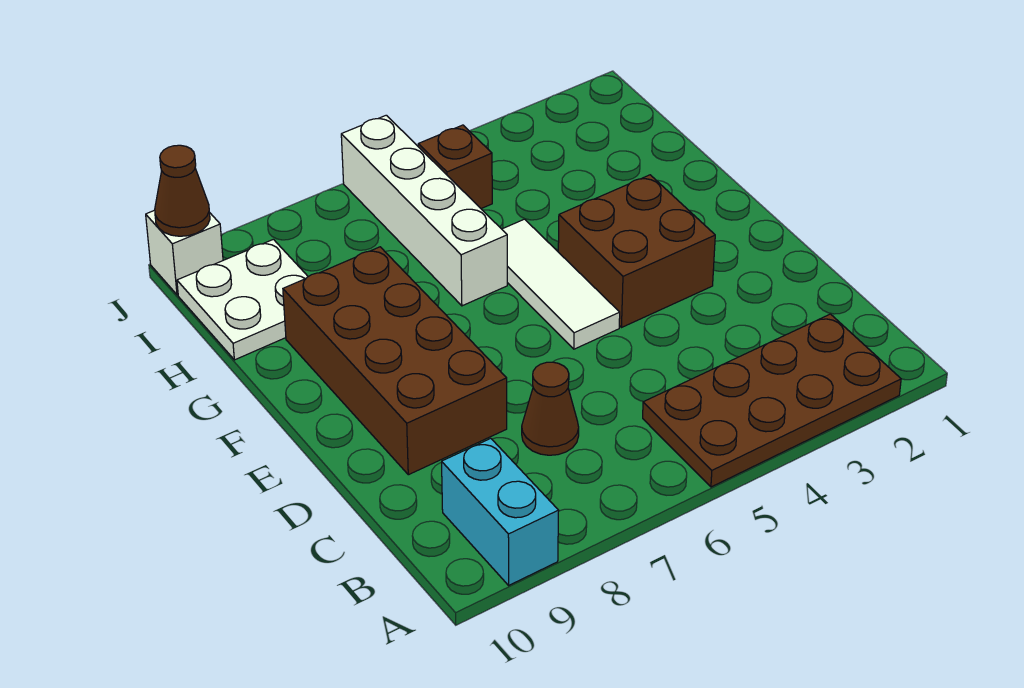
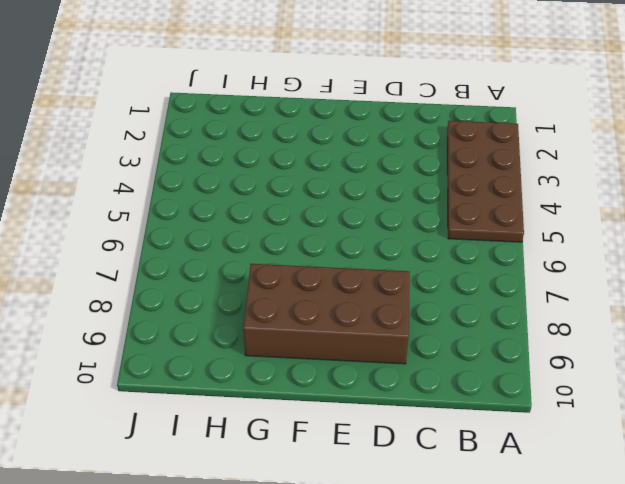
none -> cyan 1x2 brick [442,438,559,585]
none -> brown 1x1 cone [522,362,579,455]

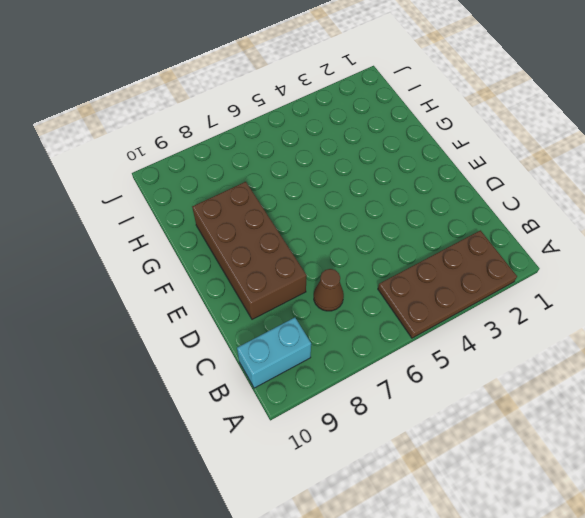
cyan 1x2 brick [237,317,311,388] -> cyan 1x2 brick turned to [442,438,559,585]
none -> brown 2x2 brick [558,175,715,328]
none -> white 1x3 tile [502,219,620,349]

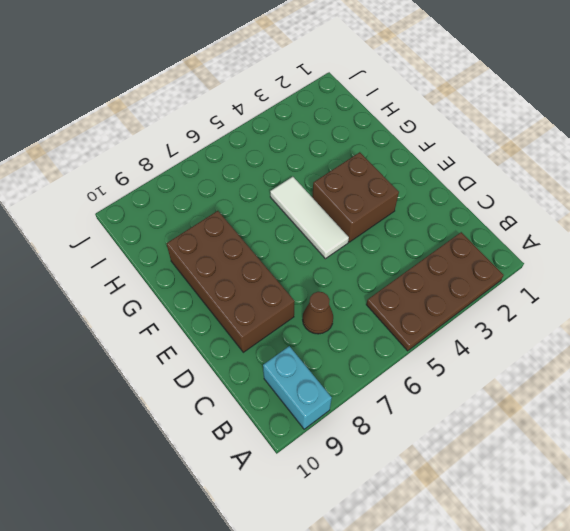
none -> white 1x4 brick [341,115,507,306]
none -> white 2x2 plate [177,239,308,360]

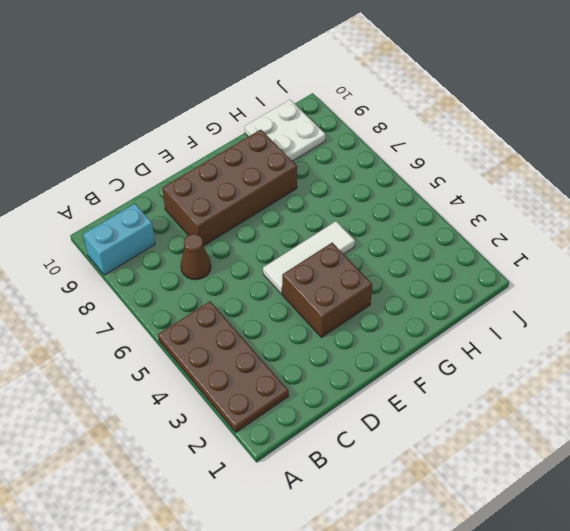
none -> white 1x4 brick [341,115,507,306]
none -> brown 1x1 brick [418,125,492,209]

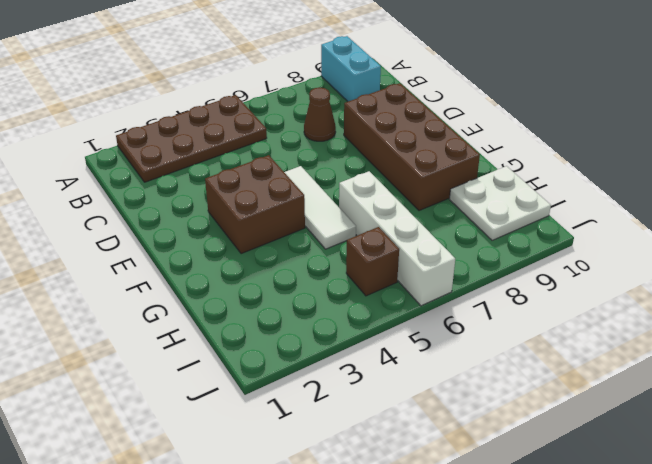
none -> white 1x1 brick [146,210,223,295]
none -> brown 1x1 cone [155,145,210,236]

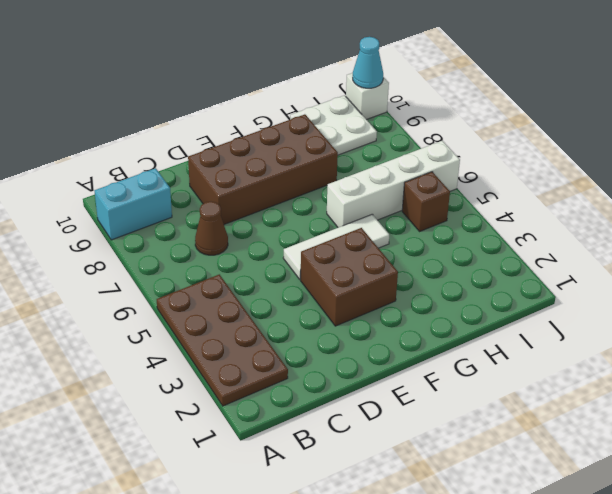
cyan 1x1 cone [353,37,383,88] -> brown 1x1 cone [155,145,210,236]

